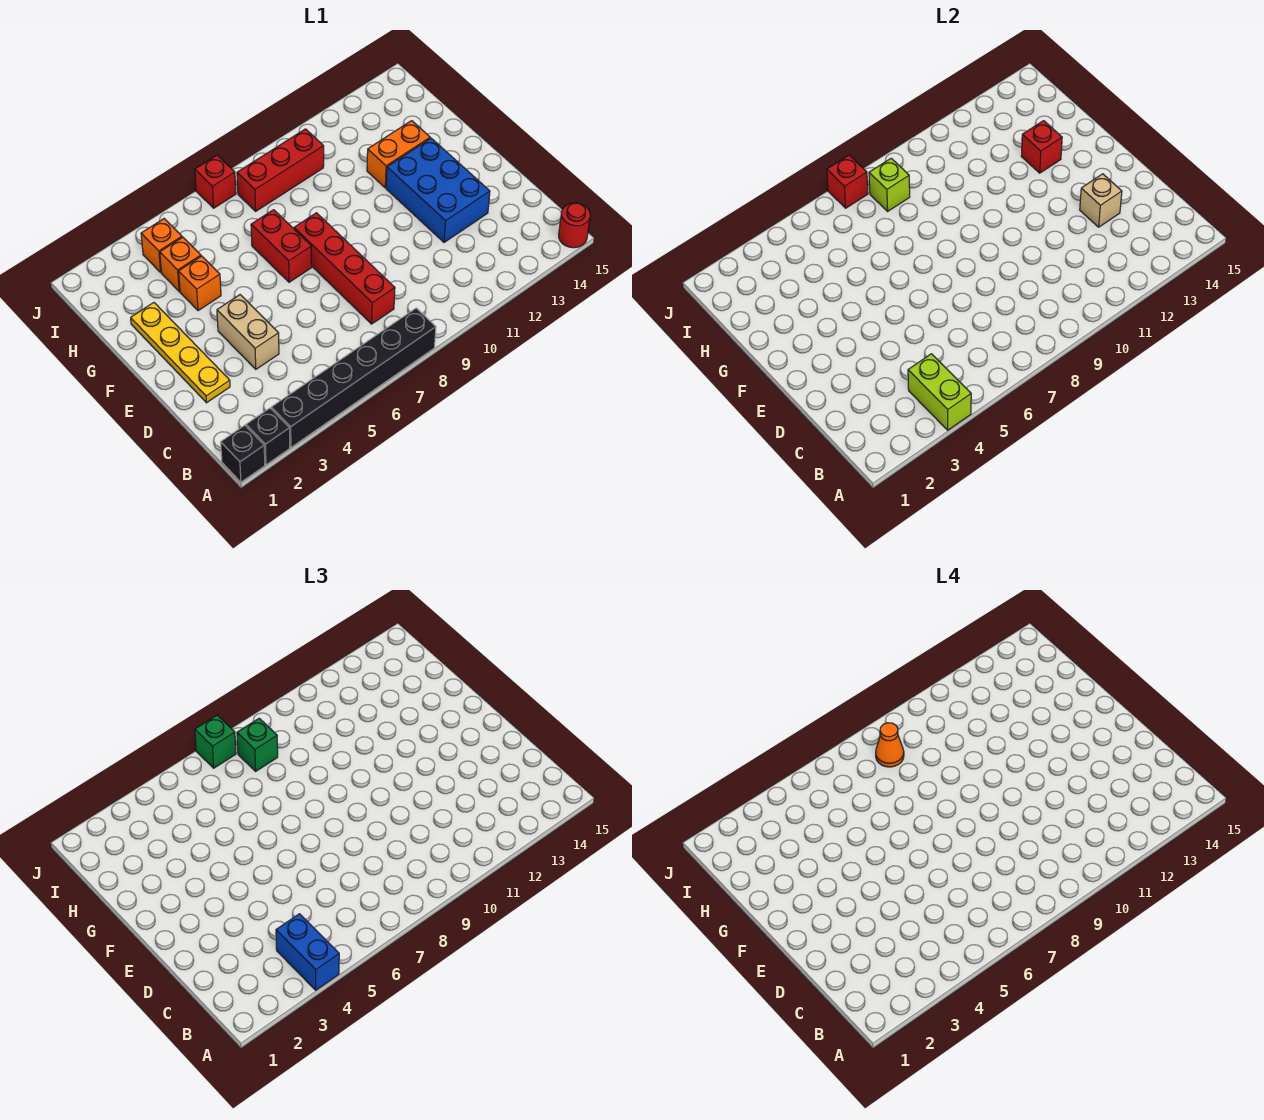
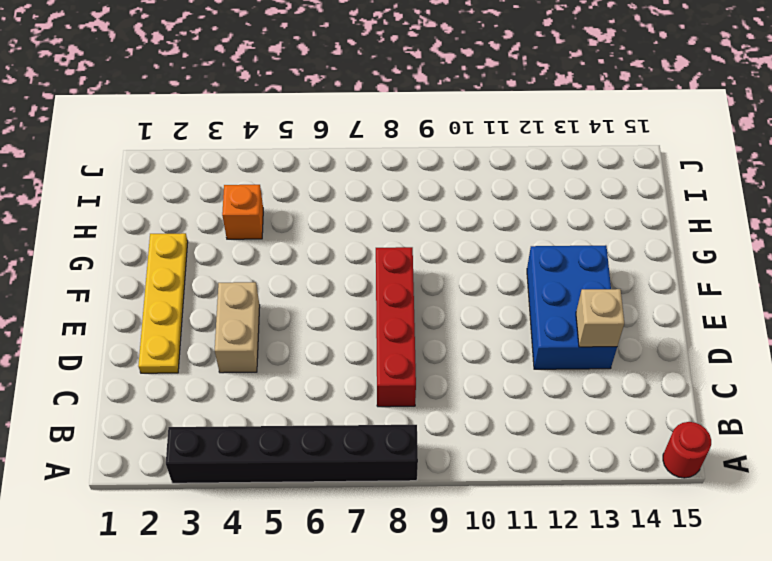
none -> black 1x1 brick [221,425,265,482]
none -> black 1x1 brick [246,408,290,465]
none -> red 1x2 brick [251,210,312,282]

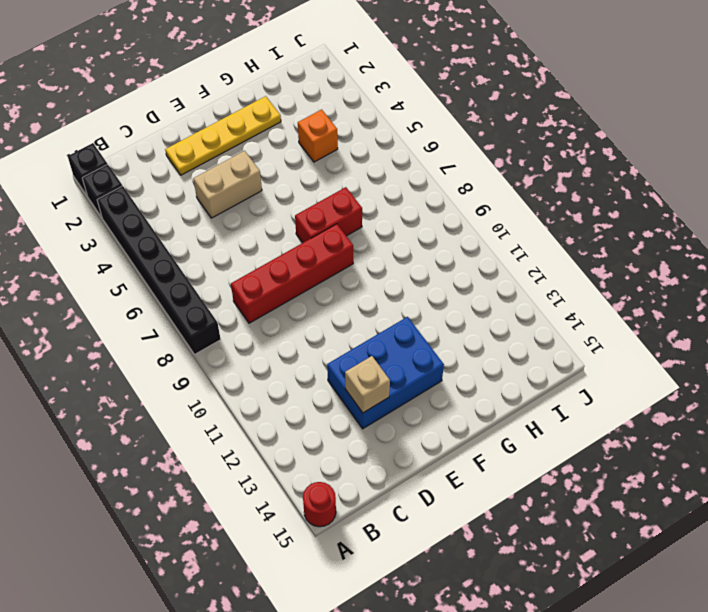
none -> orange 1x1 brick [179,256,221,311]
none -> orange 1x2 brick [367,121,430,188]
none -> orange 1x1 brick [141,219,182,272]

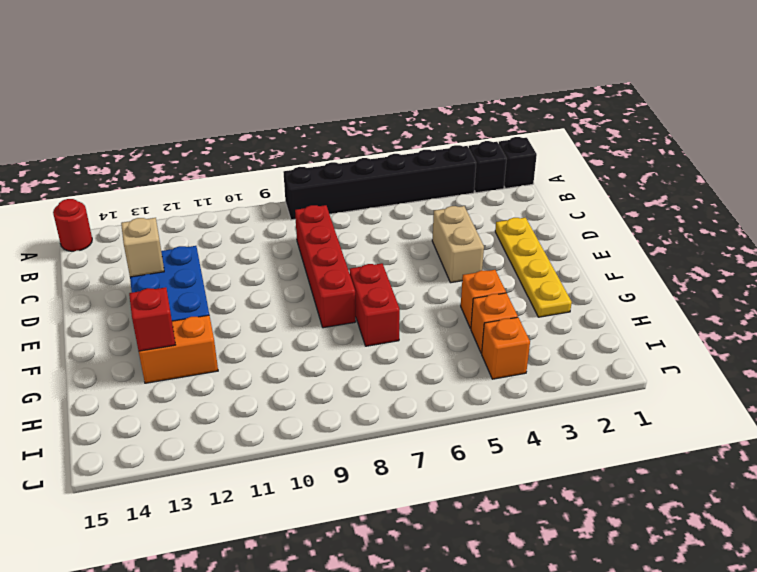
none -> red 1x3 brick [237,129,324,211]
none -> red 1x1 brick [195,155,236,208]
none -> lime 1x2 brick [908,354,971,430]

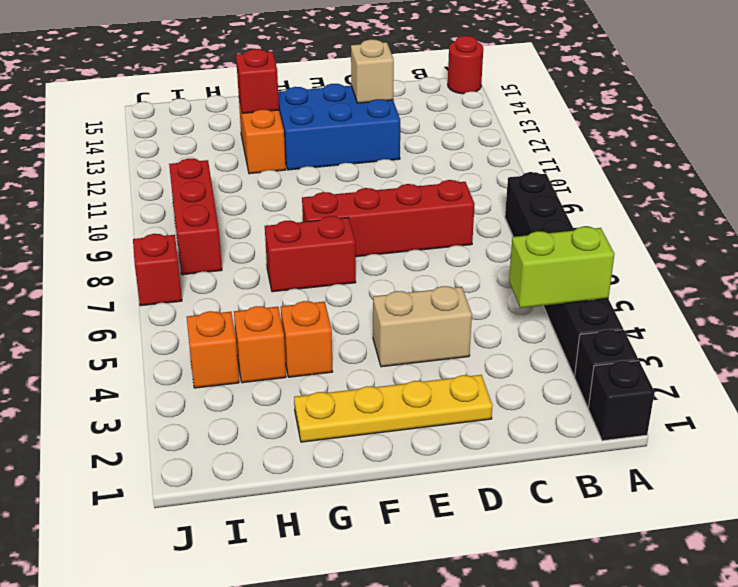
none -> lime 1x1 brick [869,158,910,211]
none -> red 1x1 brick [827,155,868,208]
none -> blue 1x2 brick [276,914,339,990]

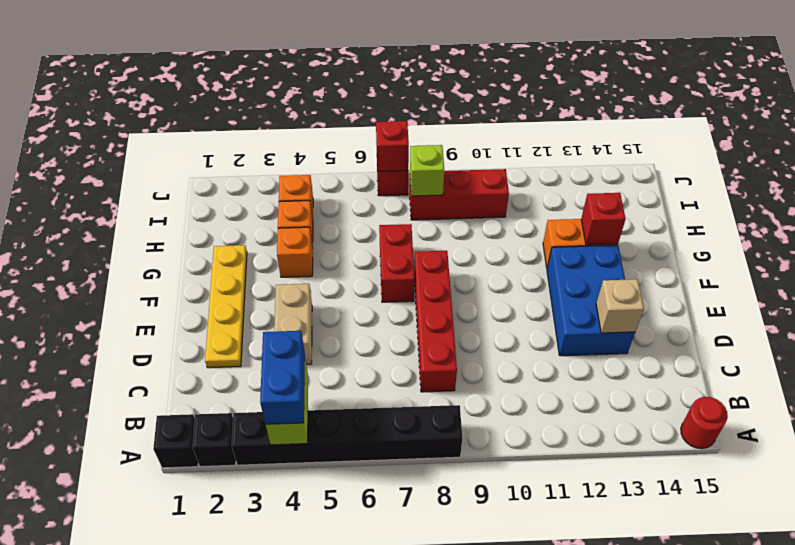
none -> green 1x1 brick [237,718,278,771]
none -> green 1x1 brick [195,715,236,768]
none -> orange 1x1 cone [876,723,904,767]

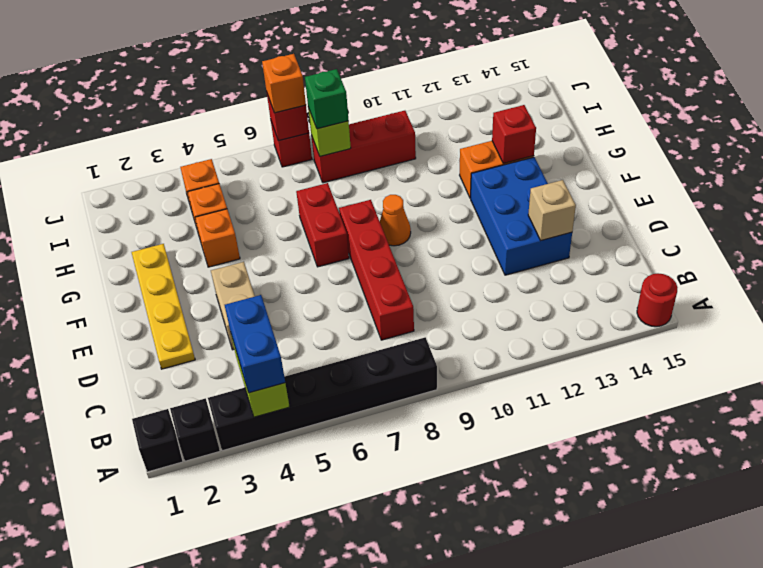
orange 1x1 cone [380,195,411,246] -> orange 1x1 cone moved to [876,723,904,767]
orange 1x1 brick [262,54,306,113] -> green 1x1 brick [195,715,236,768]

